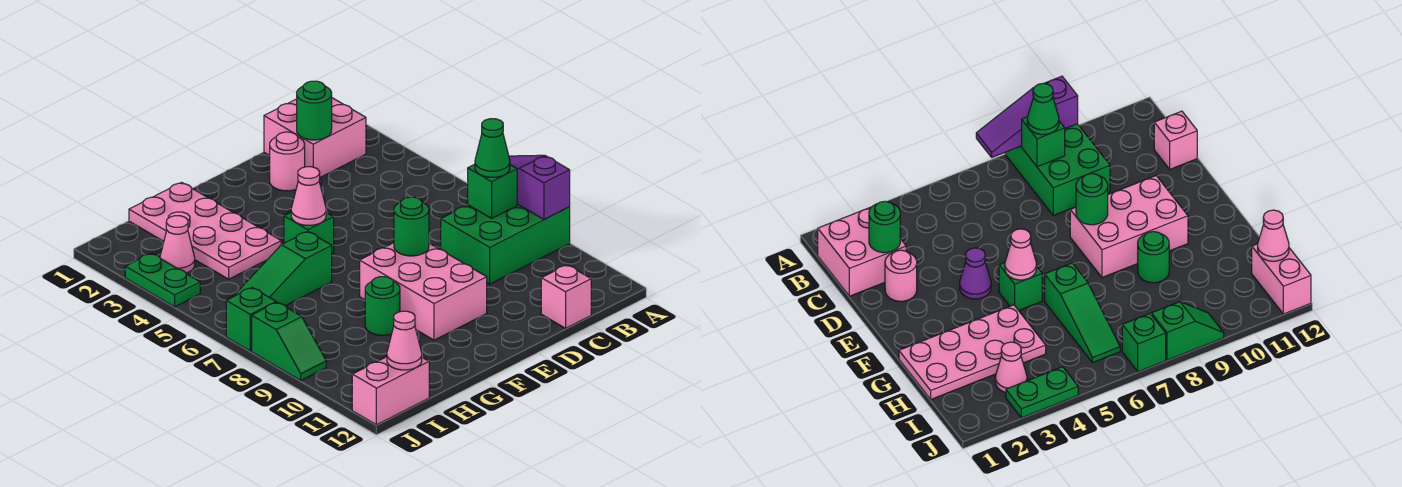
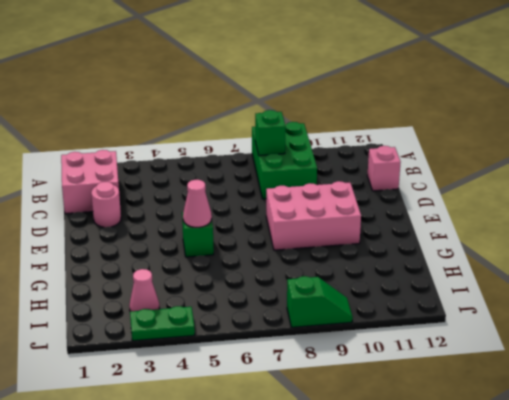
none -> purple 1x1 cone [960,248,991,299]
none -> pink 2x4 plate [129,182,282,279]
none -> green 1x3 slope [233,231,332,306]

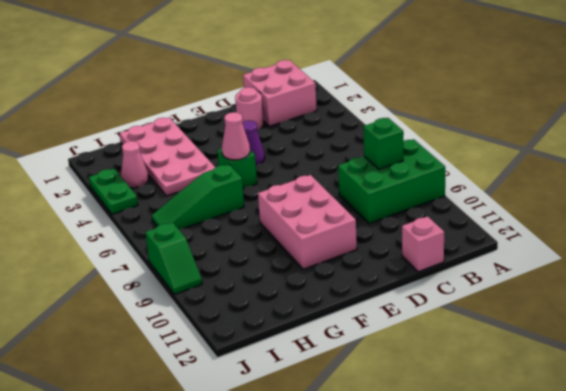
none -> green 1x1 round brick [365,277,400,335]
none -> pink 1x2 brick [352,357,429,425]
none -> green 1x1 brick [226,288,276,351]

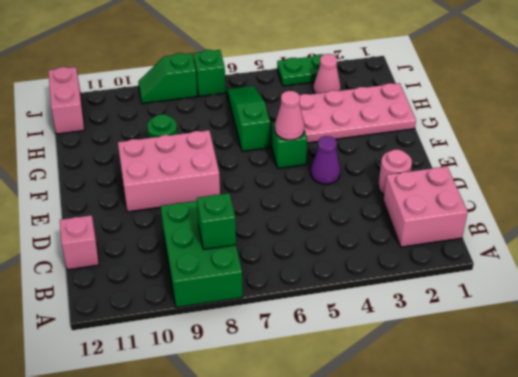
none -> purple 1x3 slope [509,155,570,219]
none -> green 1x1 round brick [297,81,332,140]
none -> green 1x1 round brick [394,197,429,256]

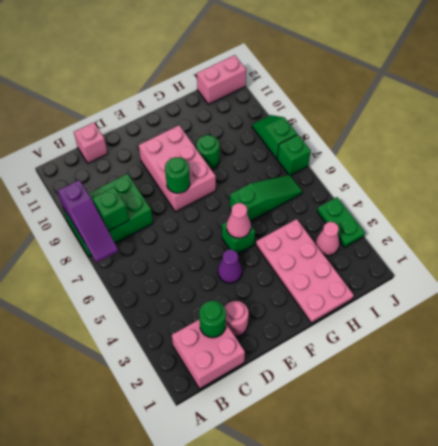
none -> pink 1x1 cone [387,311,422,370]
none -> green 1x1 cone [475,119,510,177]

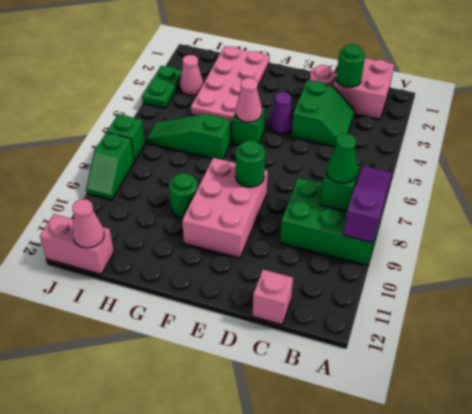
green 2x2 slope [292,80,355,147] -> none

